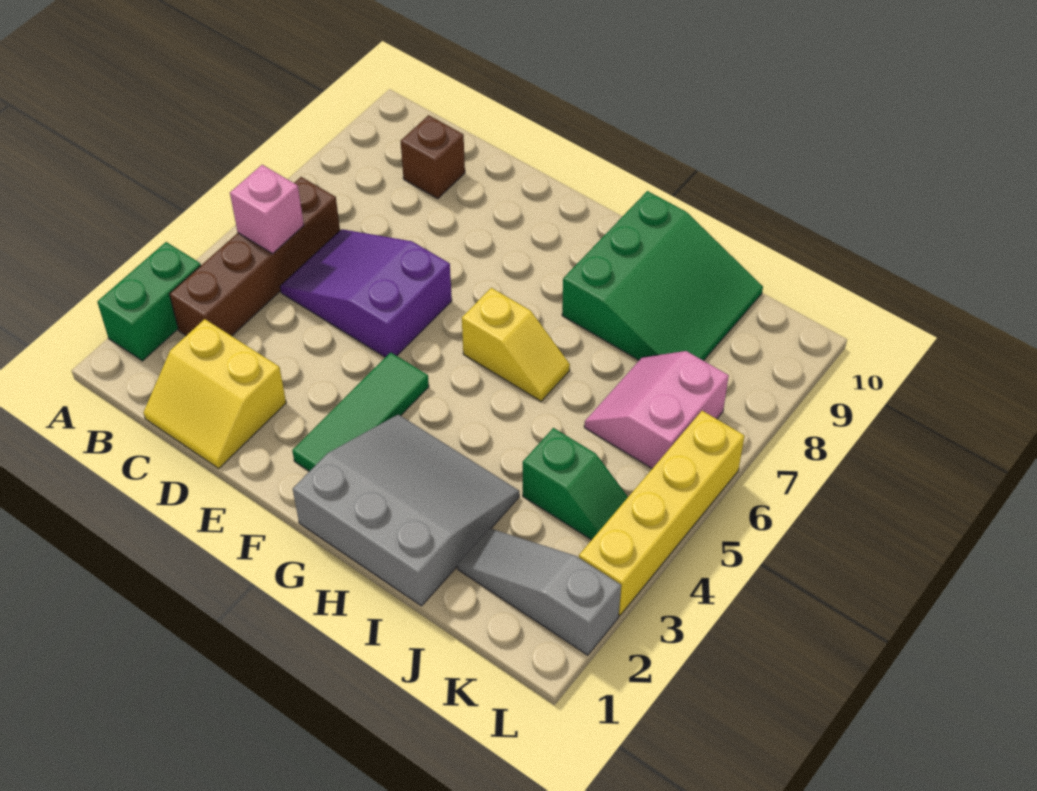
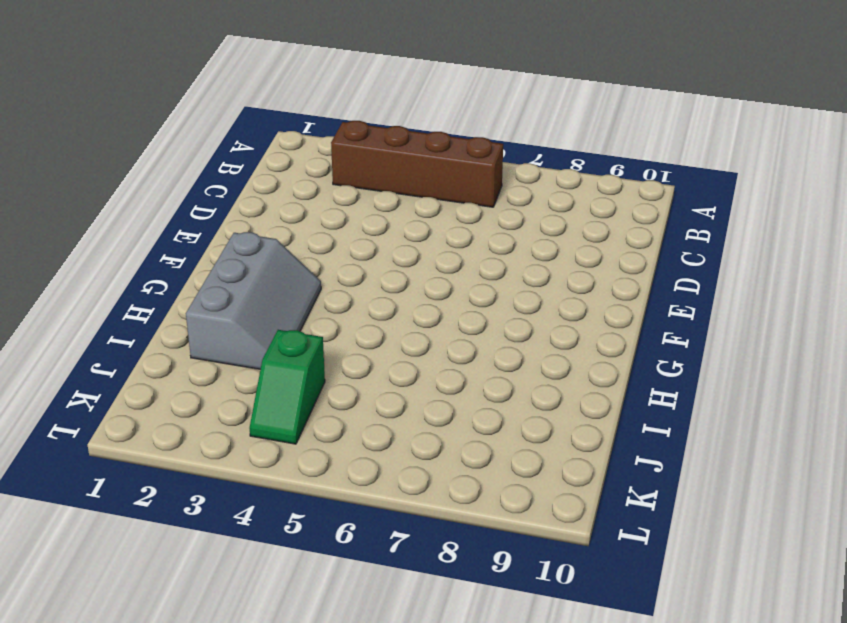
grey 2x3 slope [186,232,321,369] -> grey 3x3 slope [293,415,519,606]
none -> green 1x2 brick [97,242,201,361]
none -> yellow 2x2 slope [143,319,286,468]
none -> purple 2x3 slope [280,229,452,357]

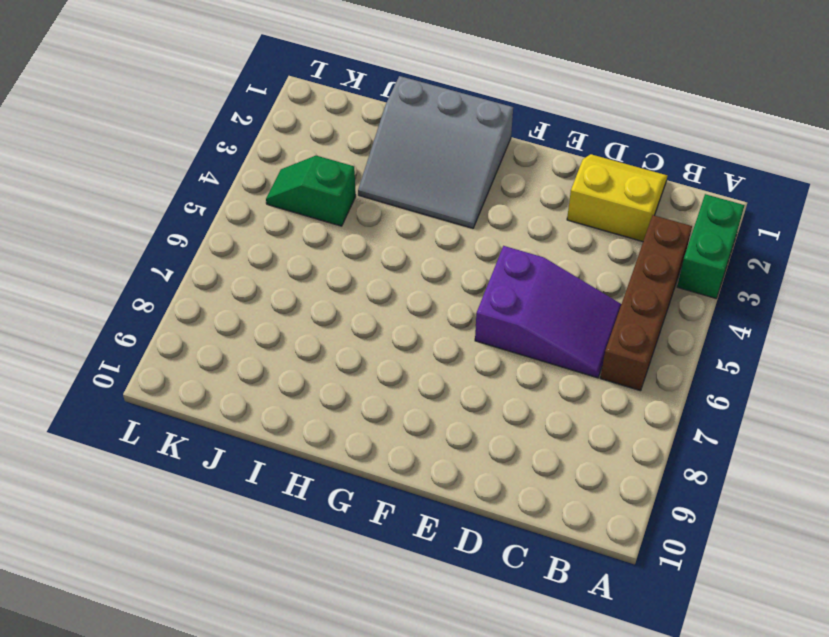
none -> brown 1x1 brick [401,115,465,198]
none -> green 1x3 tile [292,352,429,471]
none -> yellow 1x2 slope [462,288,570,401]

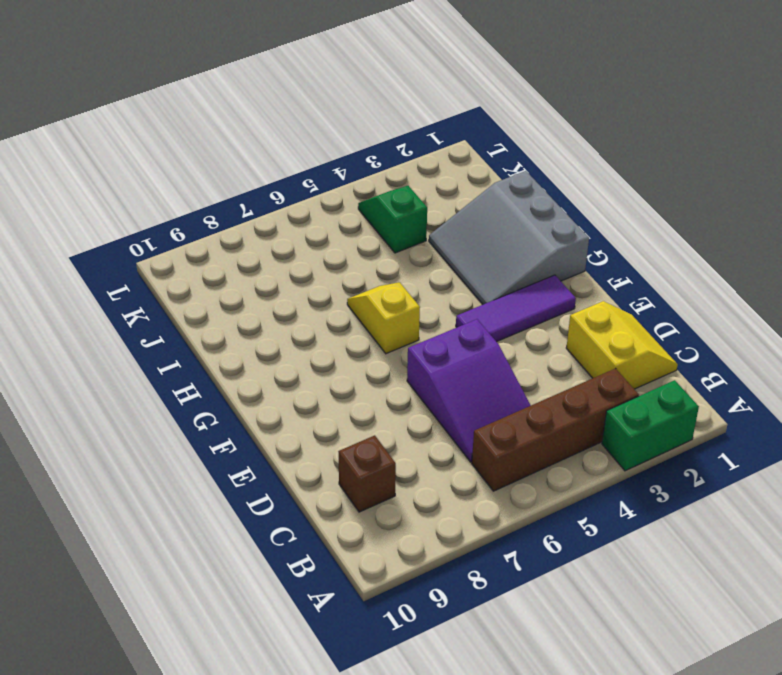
purple 1x3 tile [456,275,576,342] -> green 1x3 tile [292,352,429,471]
none -> green 3x3 slope [562,191,763,361]
none -> grey 1x3 slope [457,528,621,655]
none -> pink 2x2 slope [584,351,729,469]

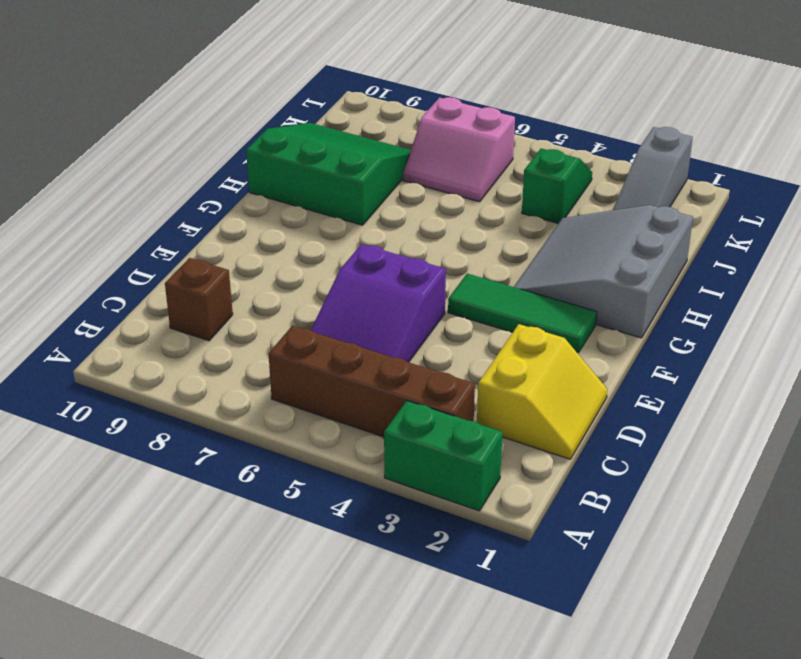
none -> yellow 1x2 slope [462,288,570,401]
none -> yellow 1x4 brick [579,411,745,616]
none -> pink 1x1 brick [230,165,304,254]

